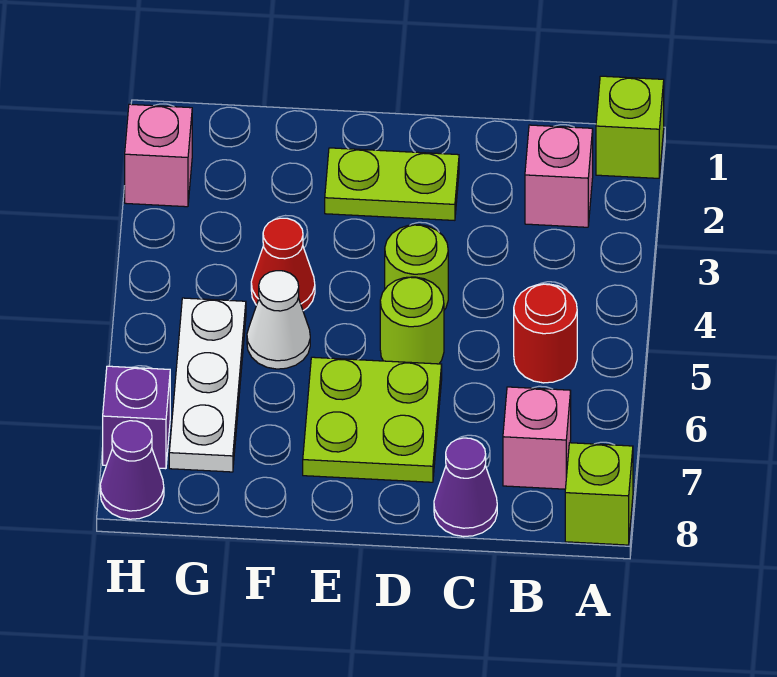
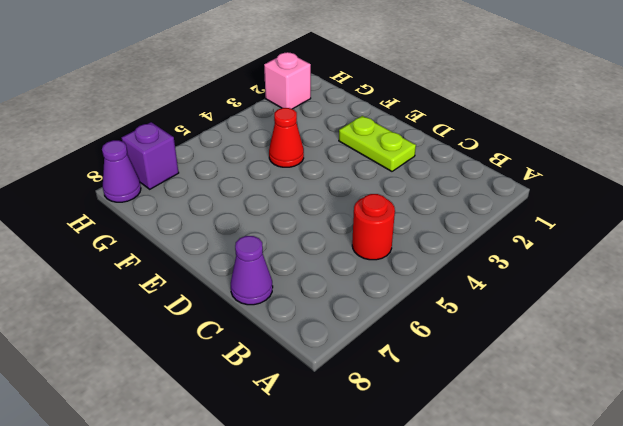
none -> lime 1x1 brick [596,76,664,178]
none -> lime 1x1 brick [565,443,633,545]
none -> pink 1x1 brick [525,125,593,227]

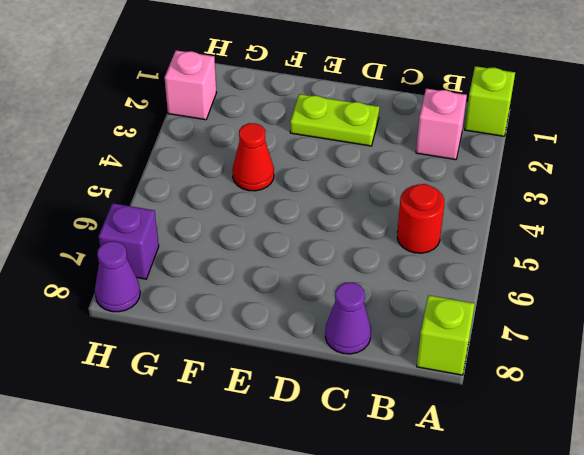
none -> pink 1x1 brick [503,387,571,489]
none -> lime 1x1 round brick [385,225,448,310]
none -> lime 1x1 round brick [380,277,444,364]

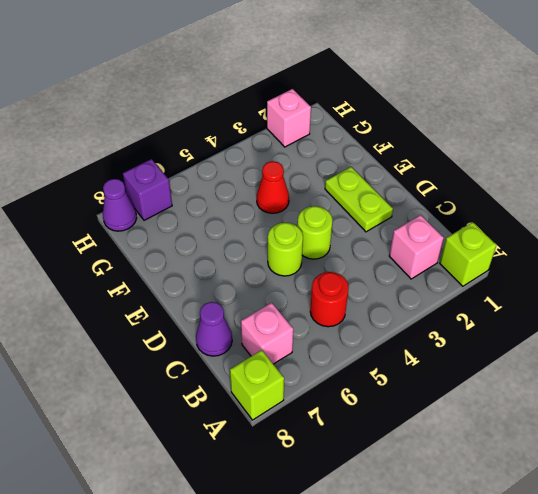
none -> lime 2x2 plate [303,357,442,482]
none -> white 1x1 cone [247,271,310,369]
none -> white 1x3 plate [169,298,246,472]

